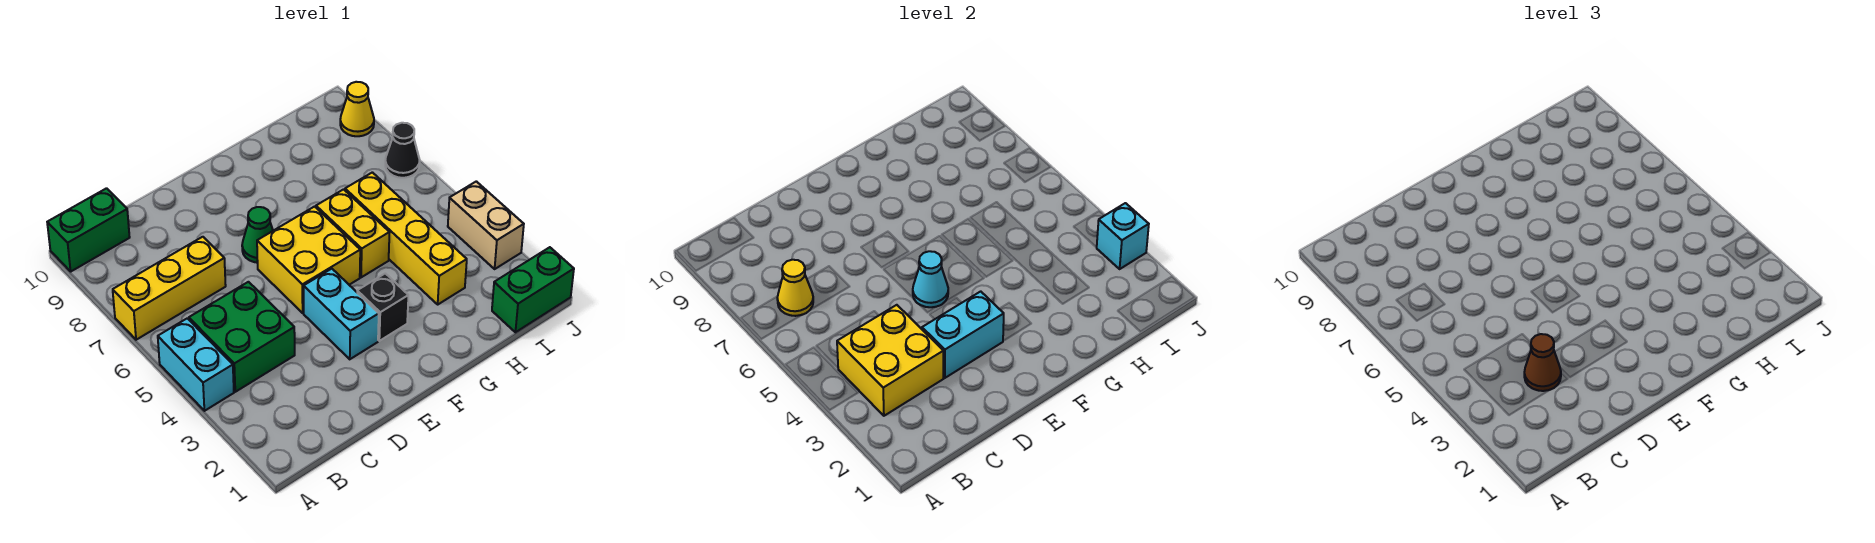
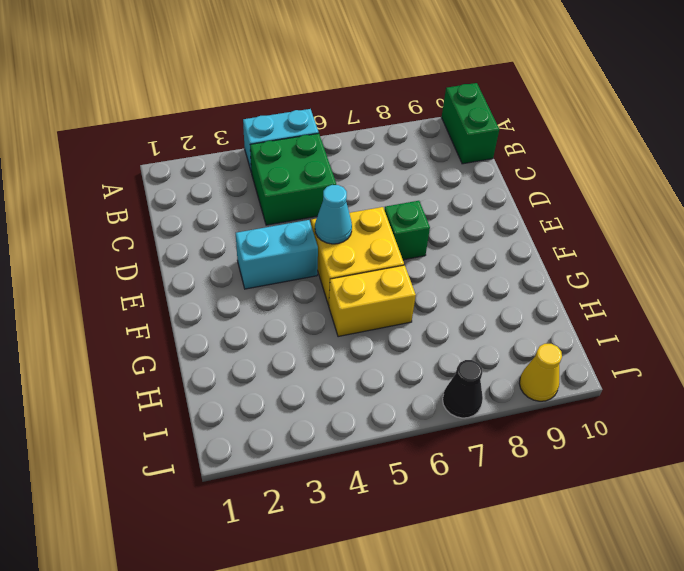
green 1x1 brick [384,201,430,260] -> green 1x1 cone [242,207,273,263]
none -> yellow 1x3 brick [113,237,226,340]
none -> black 1x1 brick [357,273,408,341]
none -> yellow 1x4 brick [345,172,467,304]

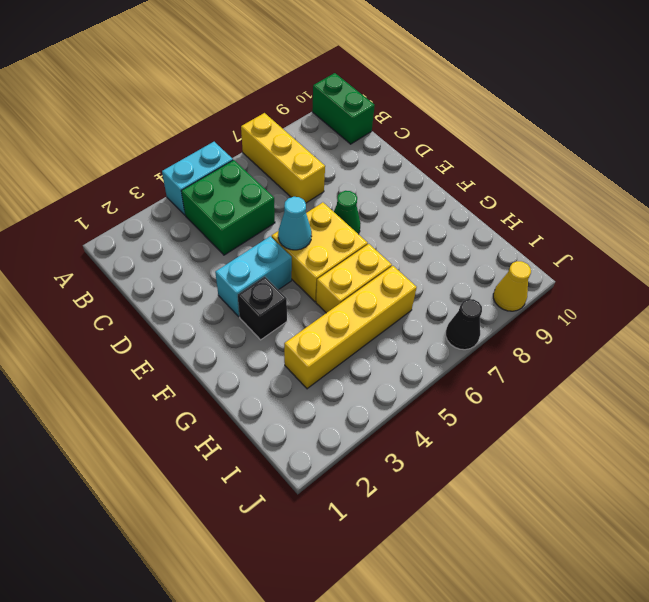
none -> green 1x2 brick [492,247,574,332]
none -> tan 1x2 brick [448,181,524,269]
none -> yellow 2x2 brick [837,305,943,416]

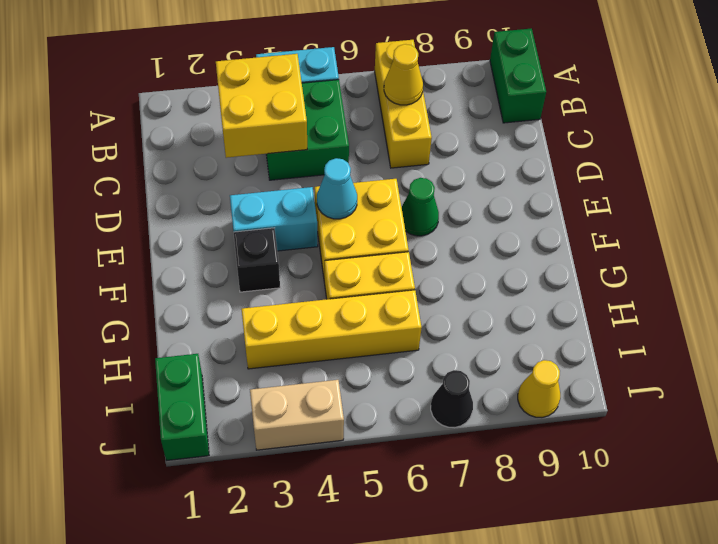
none -> cyan 1x2 brick [922,291,1004,378]
none -> cyan 1x1 brick [1096,203,1149,269]
none -> brown 1x1 cone [1524,334,1561,391]

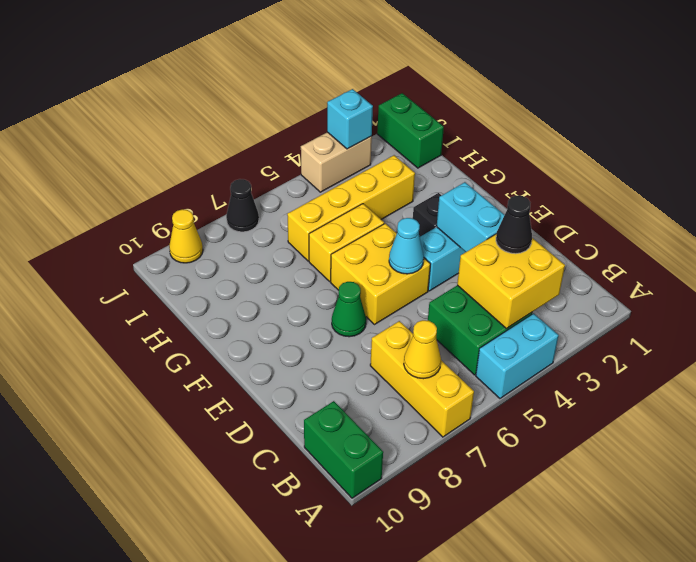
black 1x1 cone [496,196,532,254] -> brown 1x1 cone [1524,334,1561,391]

